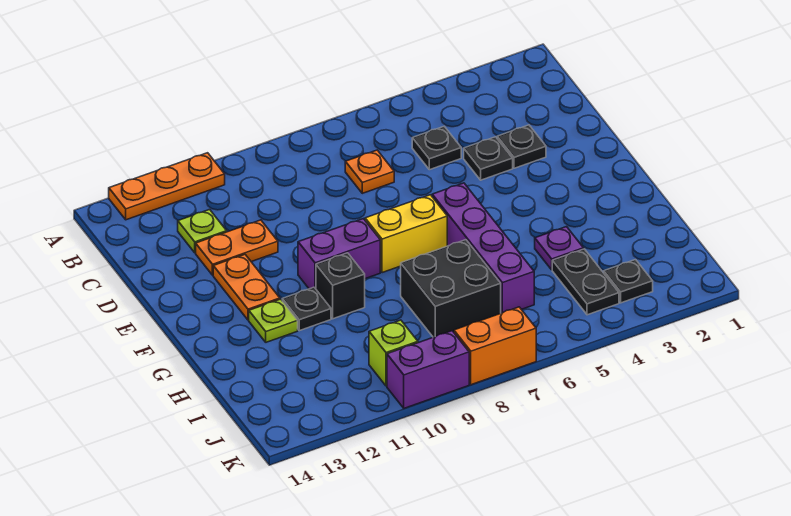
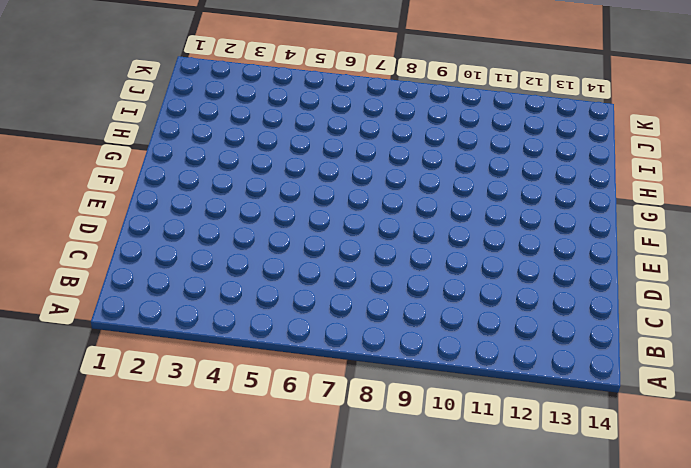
none -> orange 1x3 plate [109,153,225,220]
none -> black 1x1 plate [412,127,461,170]
none -> orange 1x1 plate [345,150,394,193]

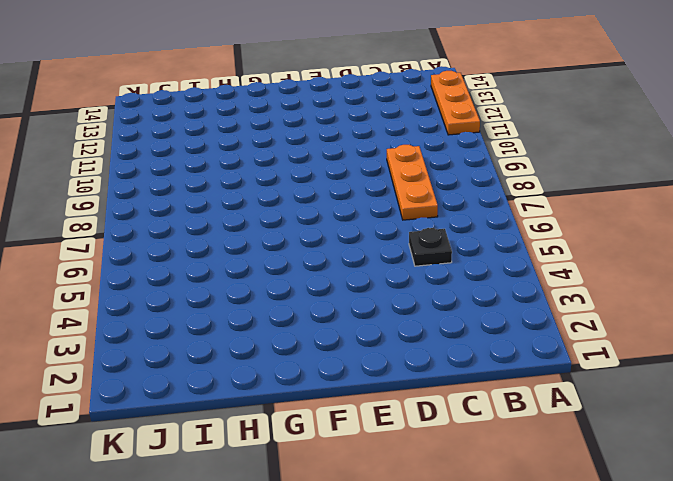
orange 1x3 plate [387,145,438,220] -> orange 1x1 plate [345,150,394,193]
none -> lime 1x1 plate [178,210,227,253]
none -> black 1x1 plate [497,125,546,168]
none -> black 1x1 plate [464,137,513,180]

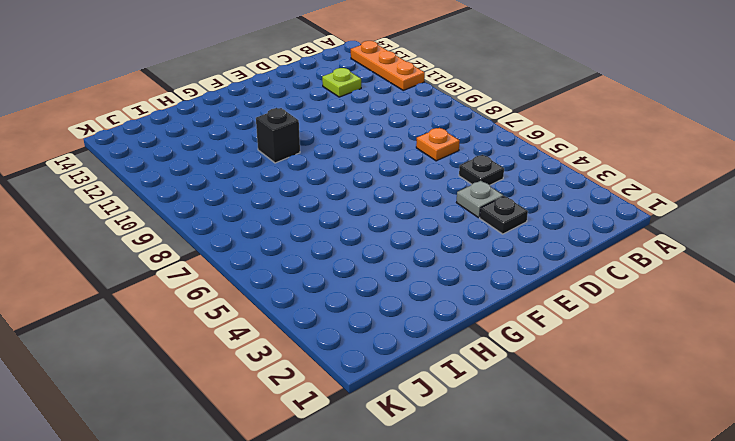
grey 1x1 plate [457,181,503,218] -> black 1x1 plate [464,137,513,180]
none -> orange 1x2 plate [196,220,278,275]
none -> orange 1x2 plate [213,254,280,320]
none -> purple 1x4 brick [432,183,534,313]

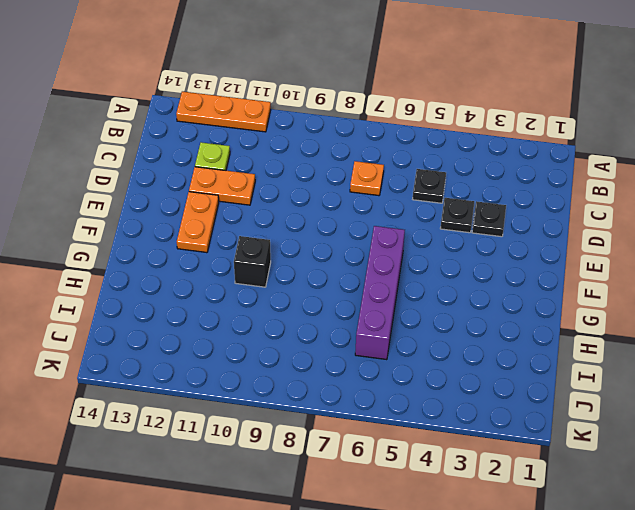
none -> yellow 1x2 brick [365,195,447,273]
none -> purple 1x2 brick [298,219,380,289]
none -> black 1x1 plate [282,287,331,331]

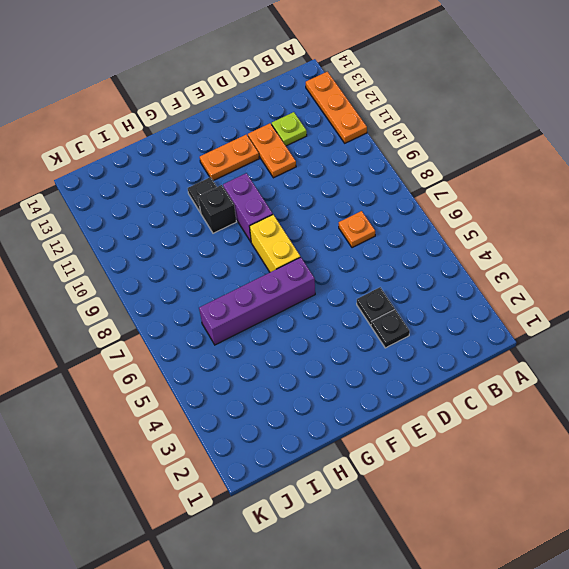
none -> black 1x1 plate [412,127,461,170]
none -> lime 1x1 plate [249,299,298,342]
none -> purple 1x1 plate [535,227,584,270]

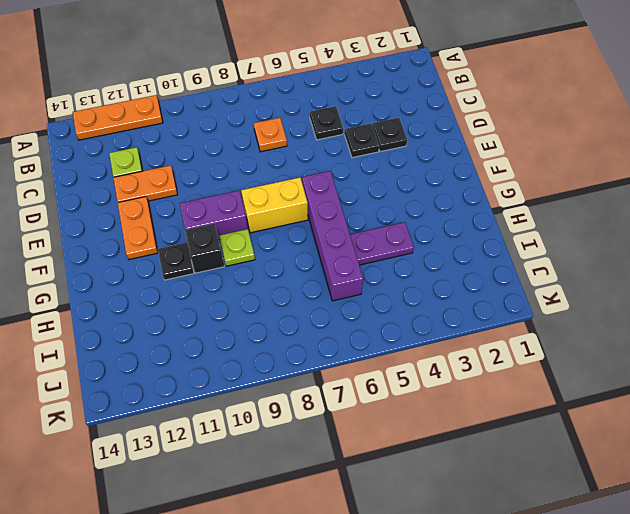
lime 1x1 plate [219,229,255,266] -> lime 1x1 plate moved to [249,299,298,342]
purple 1x2 plate [350,222,414,265] -> purple 1x1 plate [535,227,584,270]
none -> black 2x2 brick [401,240,501,337]
none -> black 1x2 plate [552,249,619,315]
none -> black 1x1 plate [604,260,653,303]

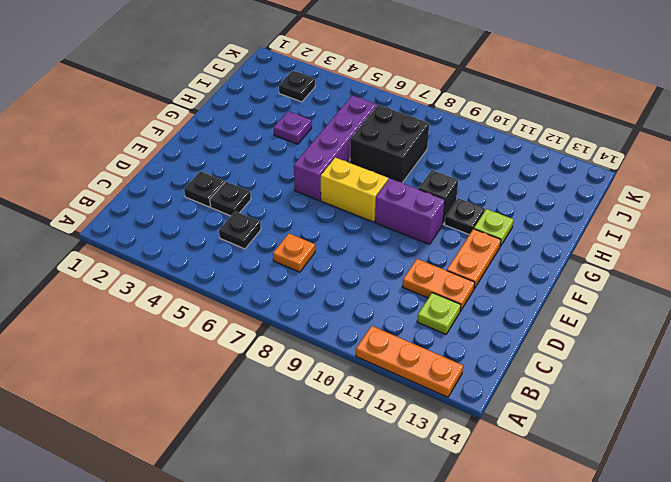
none -> black 1x2 plate [552,249,619,315]
none -> lime 1x1 brick [369,320,418,386]
none -> orange 1x2 brick [454,307,536,385]

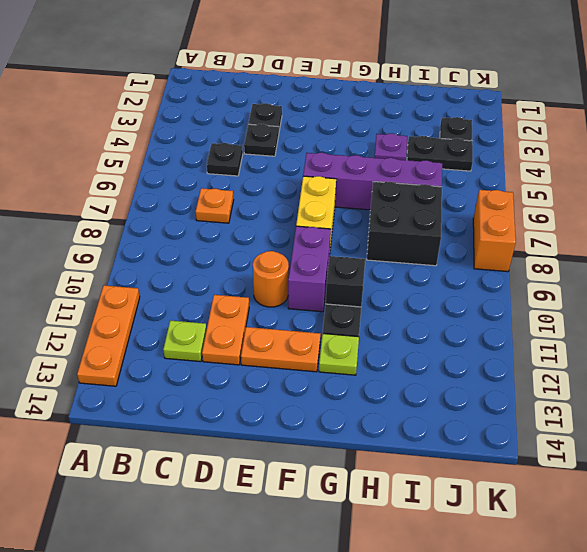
orange 1x1 round brick [253,251,289,307] -> none
none -> lime 1x1 brick [369,320,418,386]
none -> purple 1x2 brick [387,331,469,408]

